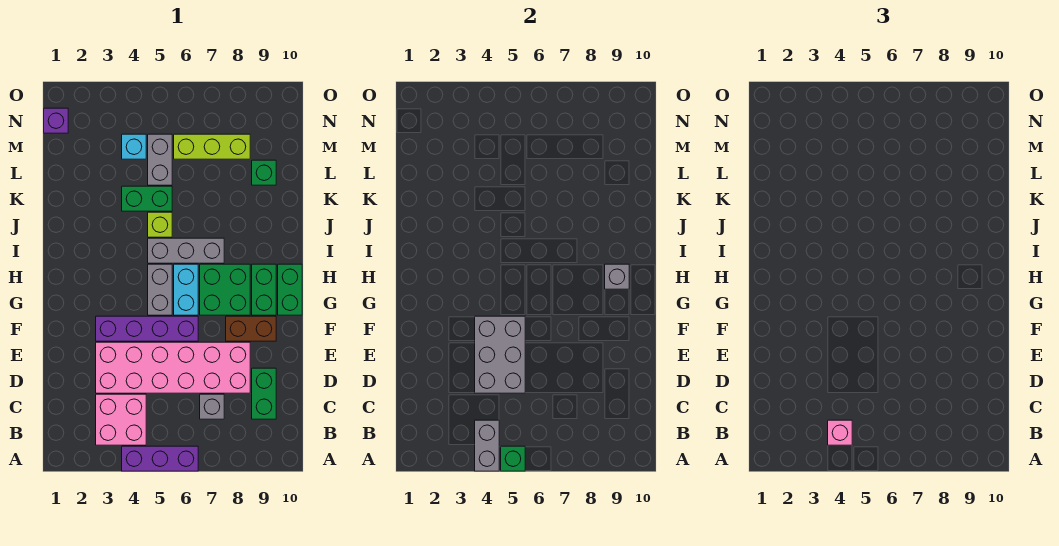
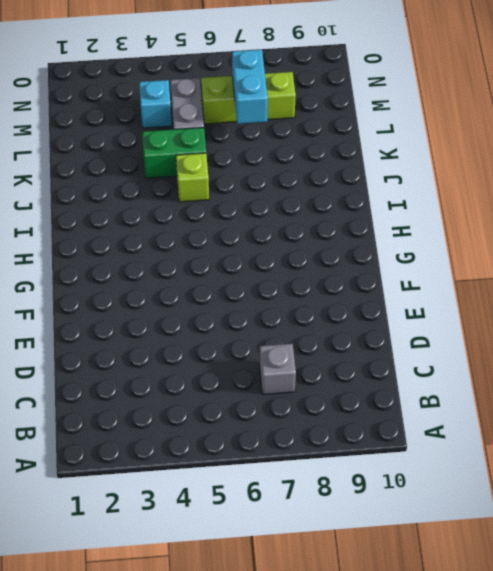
cyan 1x2 brick [232,50,268,124] -> cyan 1x2 brick moved to [174,264,198,315]
none -> purple 1x3 brick [122,446,198,471]
none -> pink 2x2 brick [96,394,146,445]
none -> green 1x2 brick [252,368,276,419]

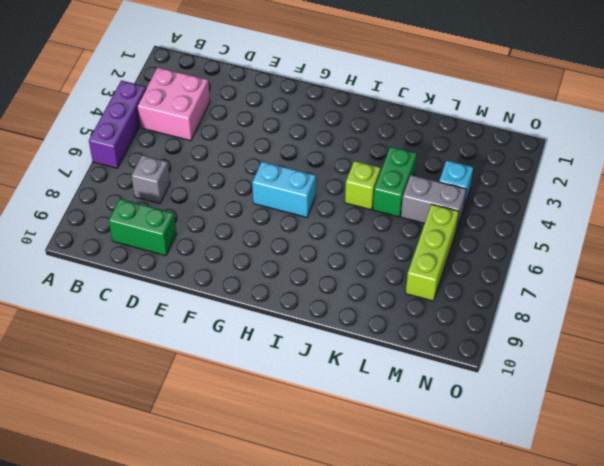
none -> pink 2x6 brick [96,342,250,393]
none -> purple 1x4 brick [96,316,198,341]
none -> brown 1x2 brick [226,316,276,341]

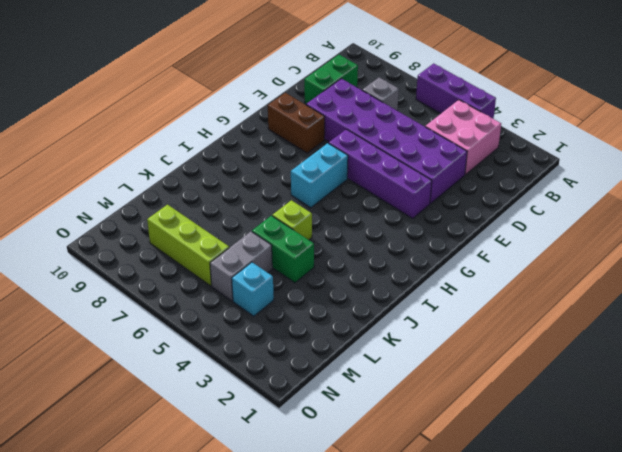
purple 2x6 brick [306,79,467,203] -> pink 2x6 brick [96,342,250,393]
none -> grey 1x2 brick [148,264,172,315]
none -> green 2x2 brick [200,264,250,315]
none -> green 1x2 brick [252,264,276,315]

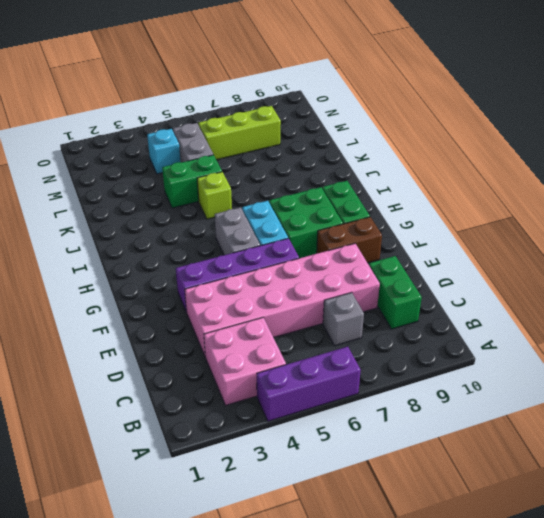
none -> green 1x2 brick [278,264,302,315]
none -> grey 1x3 brick [148,238,224,263]
none -> green 1x1 brick [252,160,276,185]

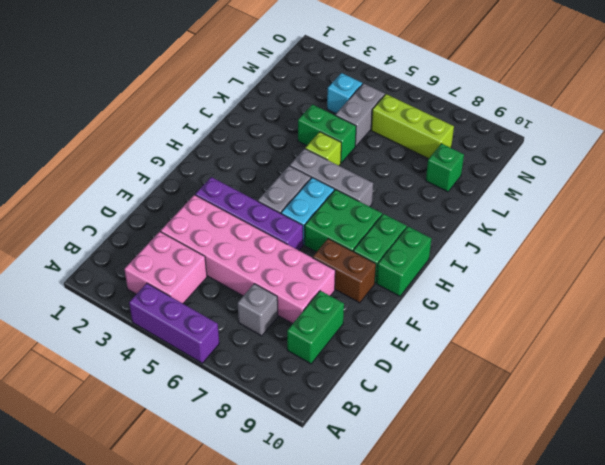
none -> purple 1x1 brick [44,108,68,133]
none -> grey 1x2 brick [475,420,499,471]
none -> green 1x1 brick [501,446,525,471]

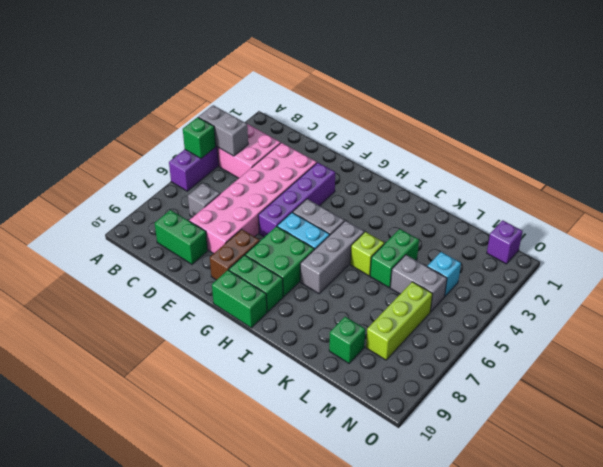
none -> grey 2x3 brick [475,316,525,393]
none -> grey 1x1 brick [605,264,629,289]
none -> pink 1x1 brick [828,420,852,445]

